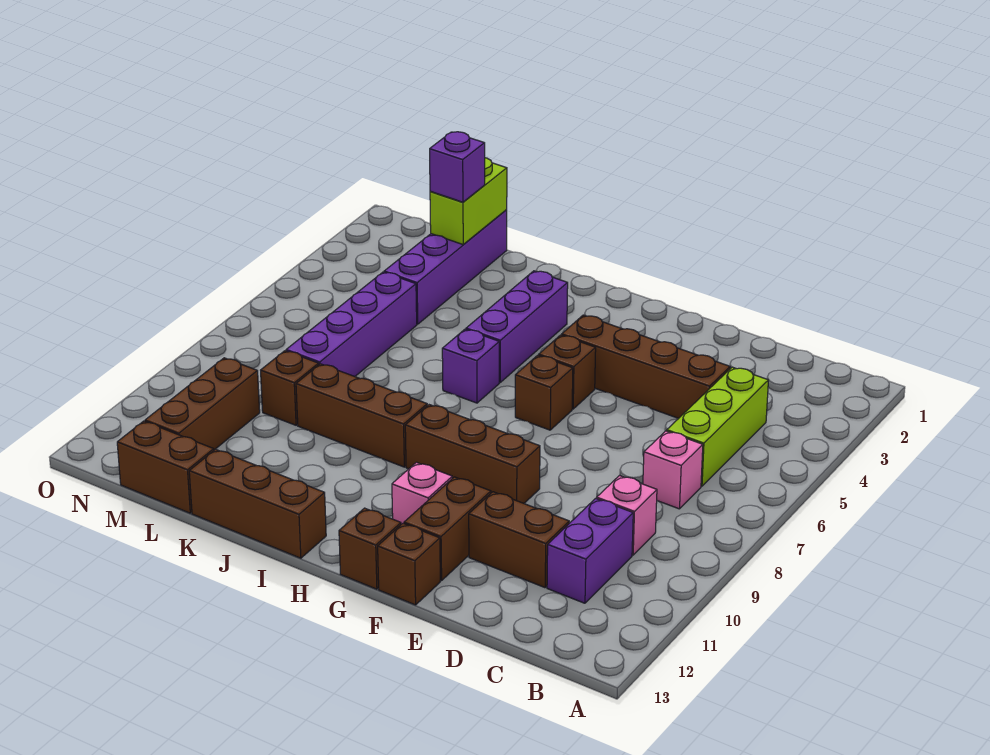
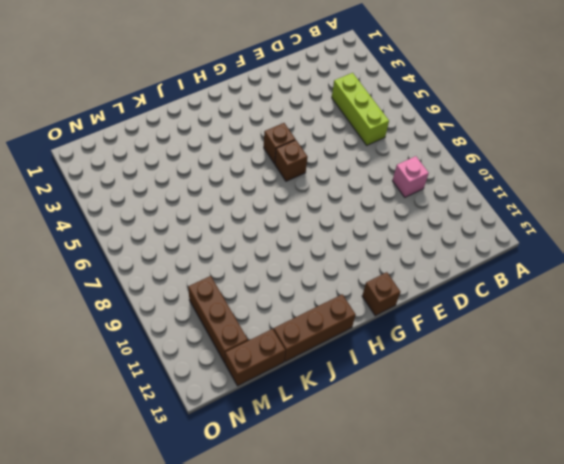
none -> pink 1x1 brick [643,431,703,509]
none -> purple 1x2 brick [547,498,633,603]
none -> brown 1x4 brick [562,315,730,418]

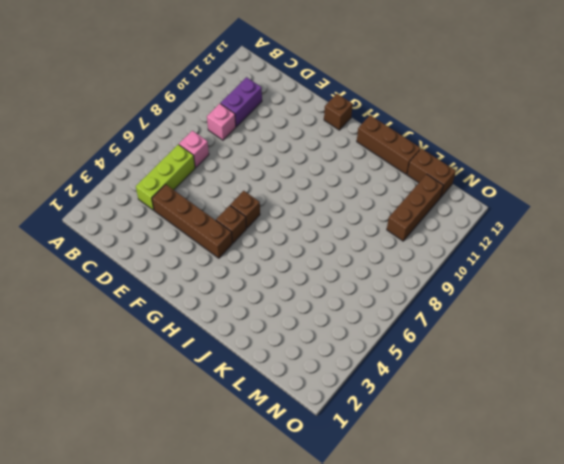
none -> brown 1x2 brick [469,492,569,588]
none -> brown 1x3 brick [405,405,540,503]
none -> brown 1x2 brick [404,477,491,581]

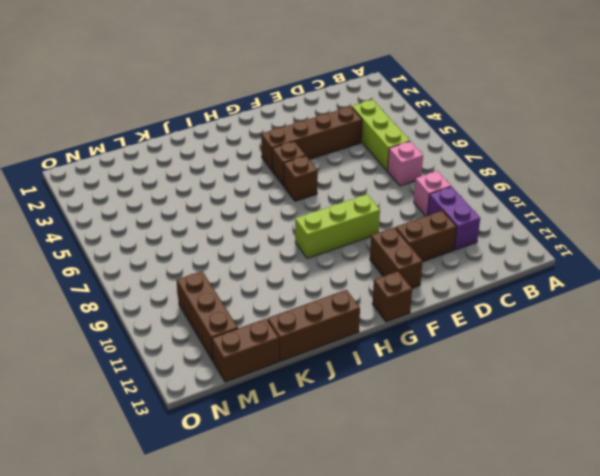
lime 1x3 brick [295,195,380,259] -> brown 1x3 brick [405,405,540,503]
none -> brown 1x1 brick [378,524,440,605]
none -> pink 1x1 brick [392,462,452,524]
none -> purple 1x3 brick [466,271,568,382]

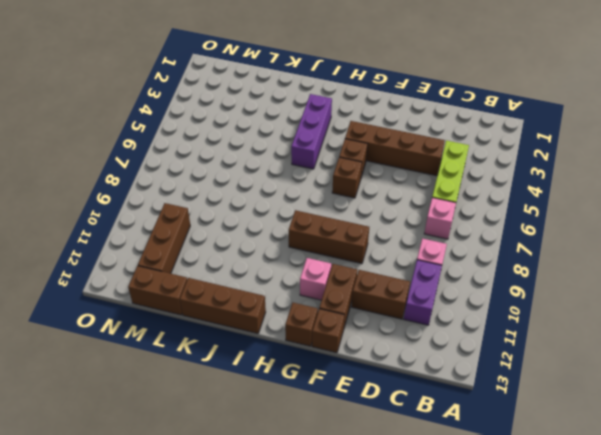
none -> purple 1x1 brick [442,329,499,403]
none -> brown 1x3 brick [296,364,427,467]
none -> purple 1x4 brick [384,210,507,324]

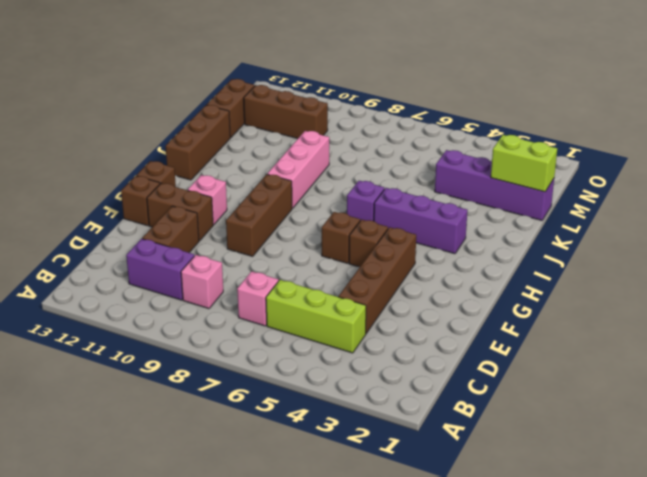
pink 1x3 brick [268,131,329,208] -> brown 1x3 brick [296,364,427,467]
none -> purple 1x4 brick [286,272,417,377]
none -> brown 1x1 brick [261,351,319,425]
none -> purple 1x1 brick [430,132,485,202]

